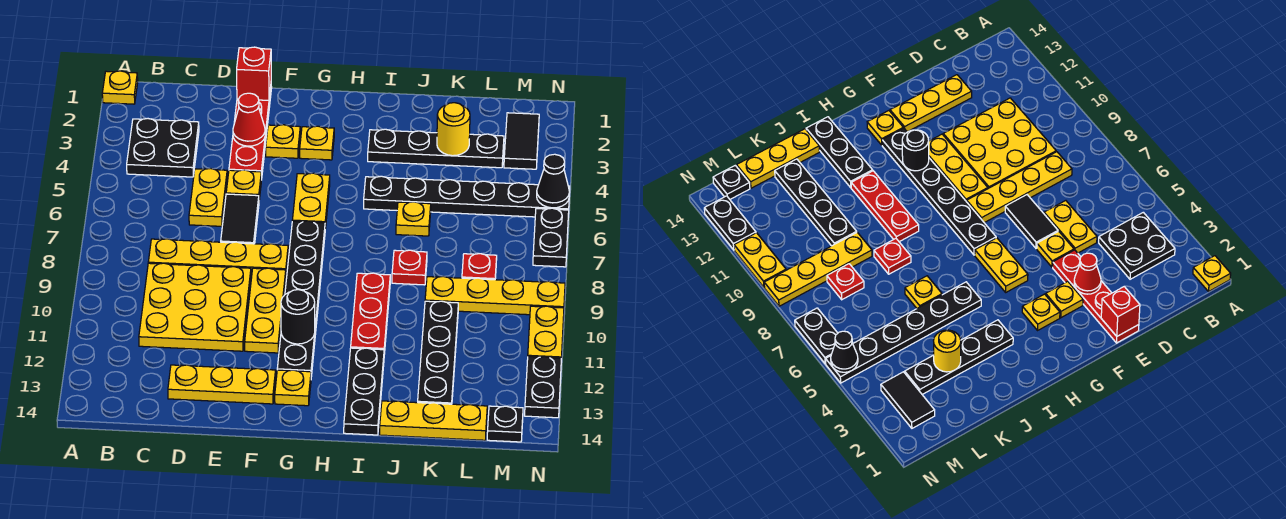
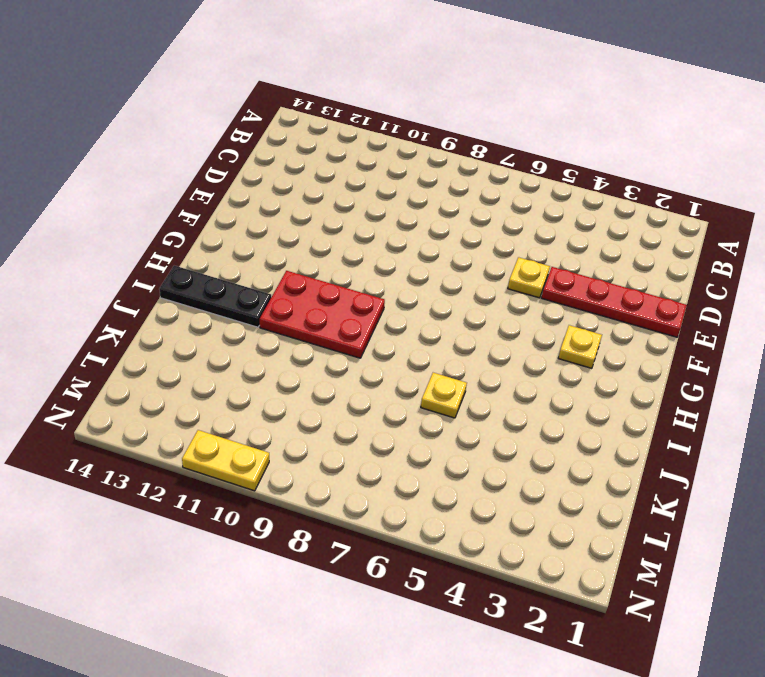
red 2x3 plate [260,271,385,358] -> red 1x3 plate [351,273,390,354]
none -> yellow 1x1 plate [102,71,138,104]
none -> black 2x2 plate [127,119,199,177]
none -> yellow 1x4 plate [148,239,288,277]
none -> yellow 3x3 plate [139,263,251,351]

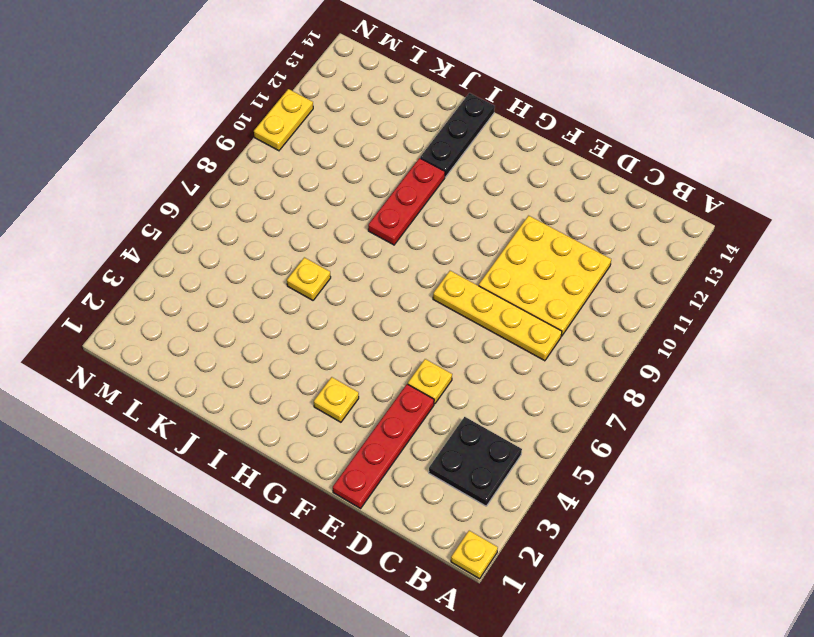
none -> yellow 1x2 plate [189,168,227,226]
none -> yellow 1x3 plate [168,365,276,404]
none -> black 1x2 tile [221,194,259,244]
none -> yellow 1x1 plate [266,125,300,158]

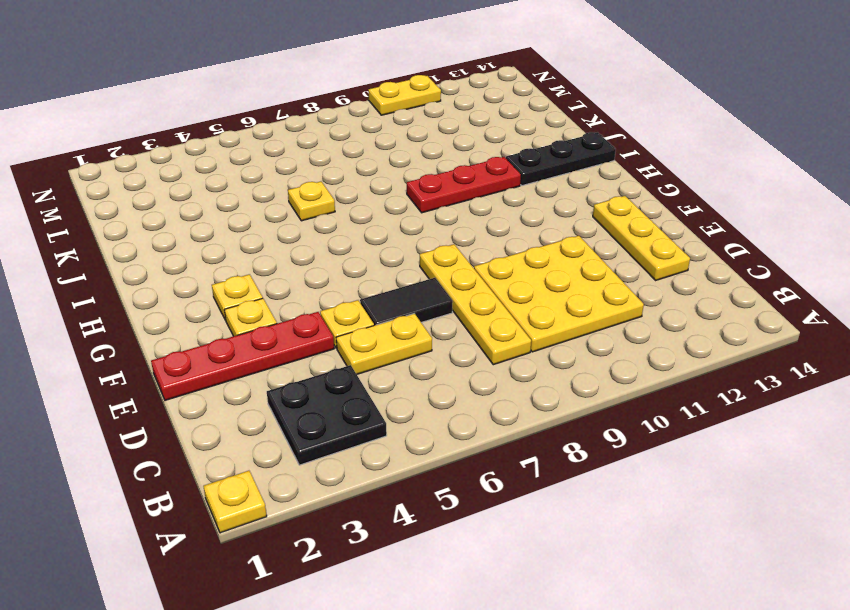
none -> yellow 1x3 plate [245,268,286,353]
none -> yellow 1x2 plate [292,173,330,229]
none -> black 1x6 plate [277,221,325,376]
none -> yellow 1x1 plate [275,370,311,406]

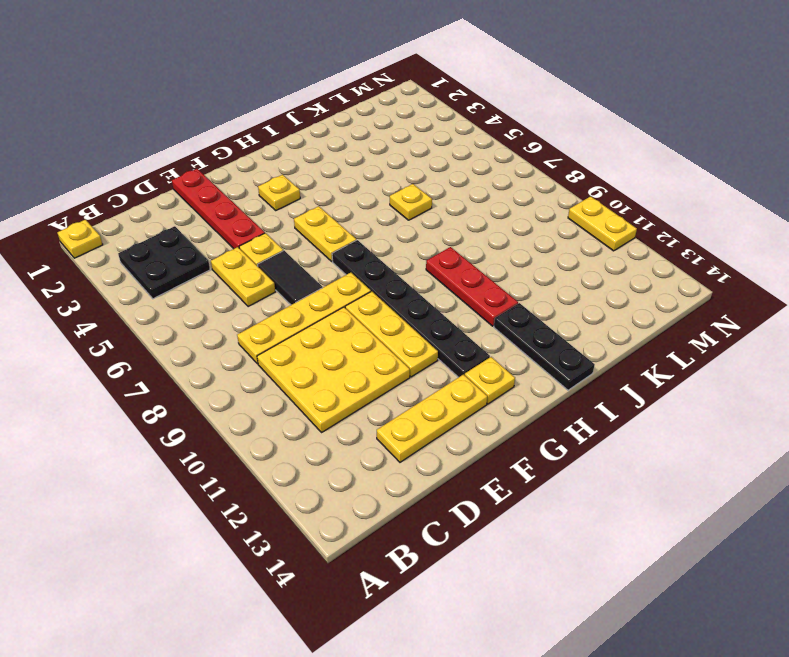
none -> yellow 1x1 plate [266,125,300,158]
none -> black 1x4 plate [368,129,504,168]
none -> black 1x6 plate [364,176,570,217]
none -> red 1x1 plate [392,250,427,285]

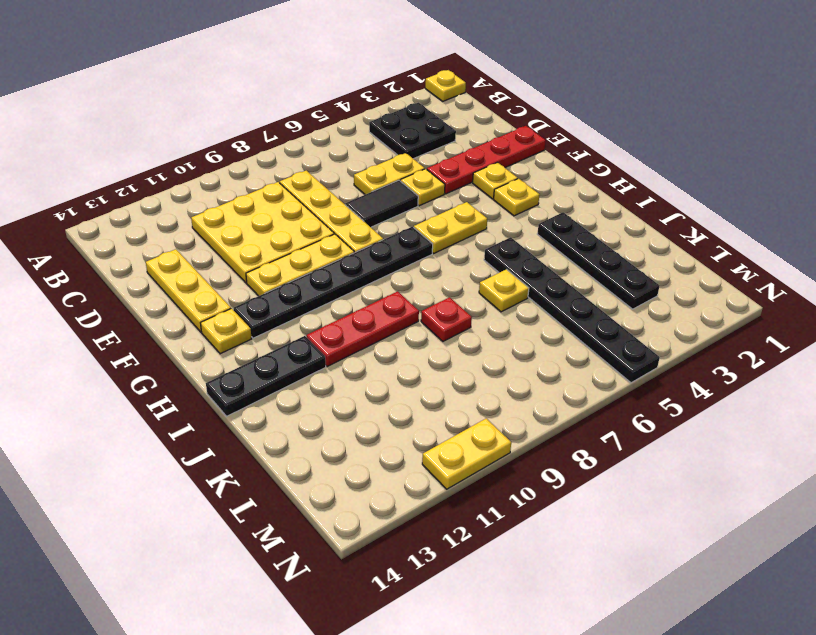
none -> yellow 1x3 plate [380,401,487,440]
none -> yellow 1x4 plate [425,276,565,315]
none -> black 1x4 plate [418,301,458,404]
none -> red 1x1 plate [462,254,497,280]

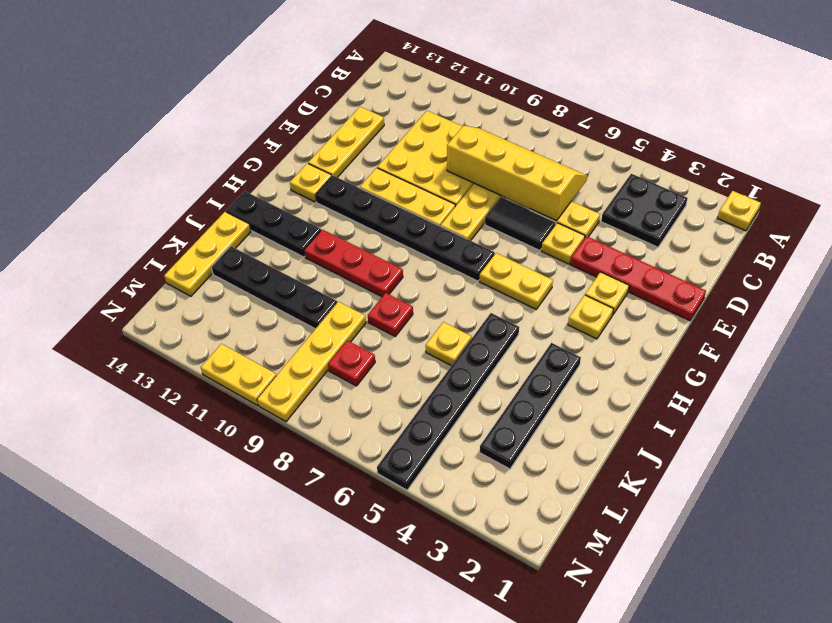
yellow 2x4 slope [447,126,587,221] -> none
none -> black 1x2 tile [504,113,539,169]
none -> black 1x1 plate [487,406,523,442]
none -> black 1x2 plate [533,208,569,267]
none -> black 1x2 plate [525,357,561,418]

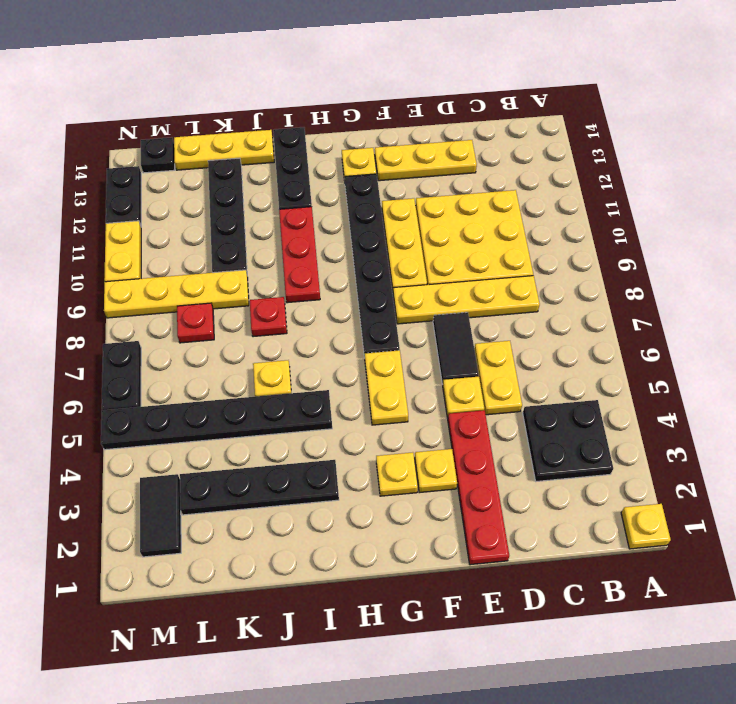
none -> red 1x1 brick [237,47,271,100]
none -> red 1x1 cone [233,93,265,146]
none -> black 1x1 round brick [281,290,315,344]
none -> yellow 1x1 round brick [437,103,470,156]

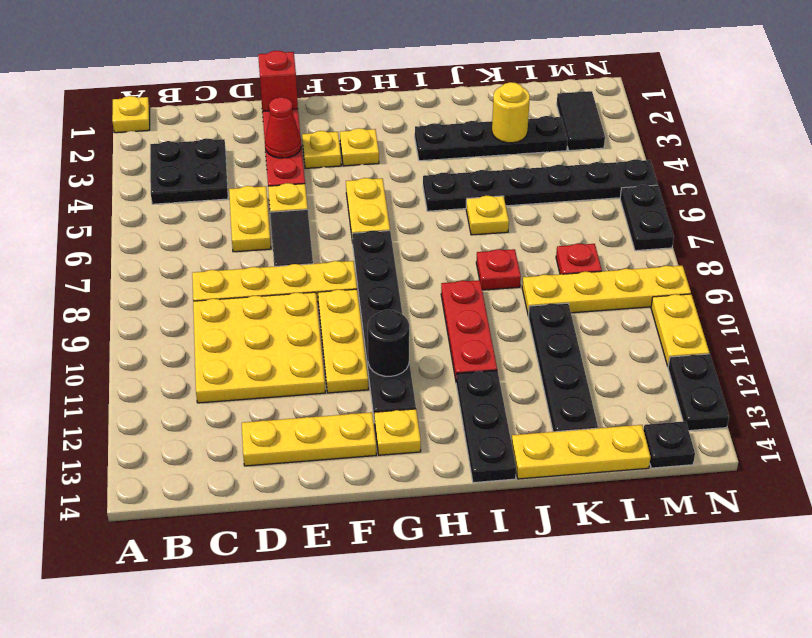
none -> black 1x1 cone [537,154,569,208]

